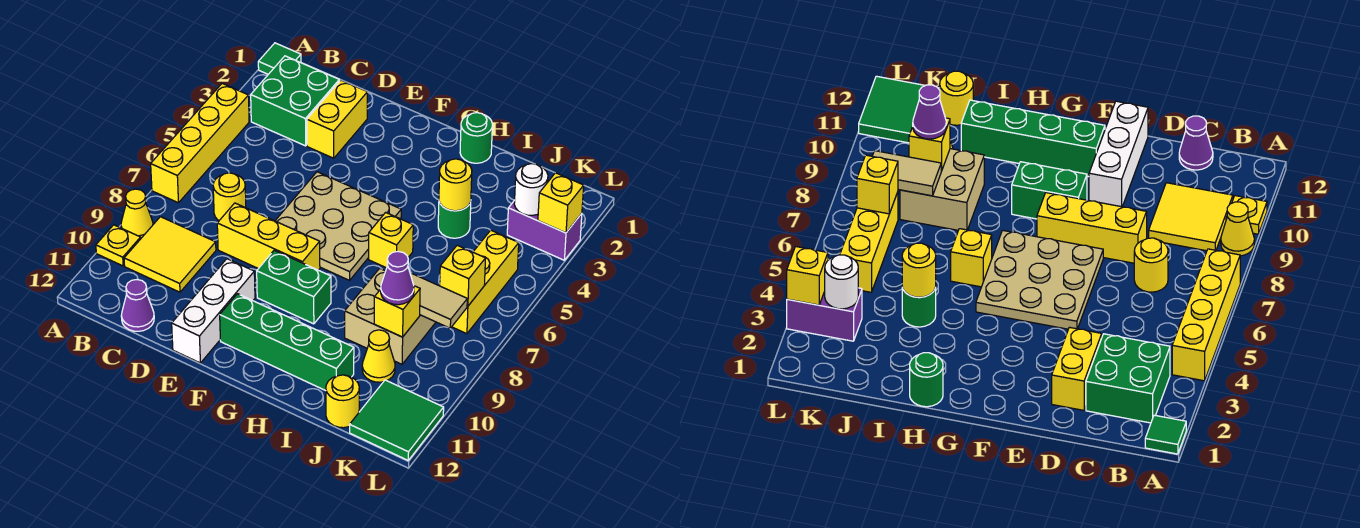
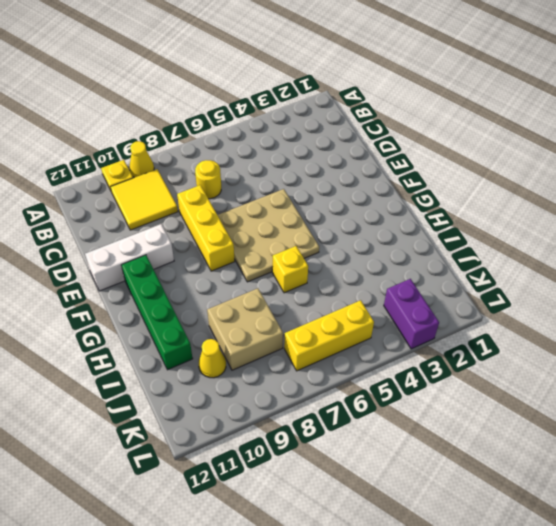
none -> green 1x1 tile [258,43,301,74]
none -> yellow 1x4 brick [151,83,249,203]
none -> green 2x2 brick [251,56,339,146]
none -> purple 1x1 cone [121,280,154,331]

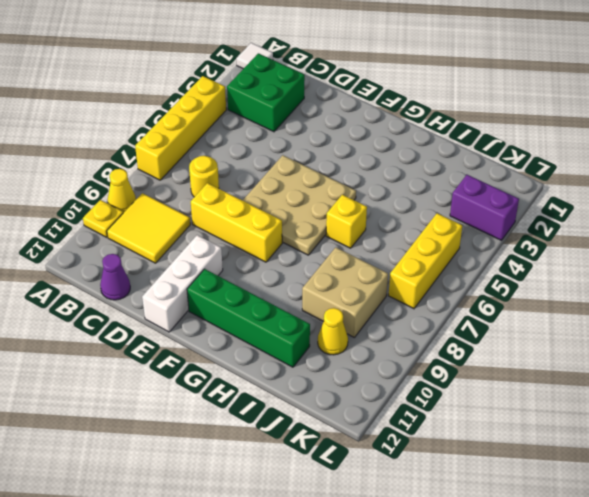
white 1x1 tile [236,43,273,69] -> green 1x1 tile [258,43,301,74]
none -> yellow 1x2 brick [307,80,367,158]
none -> green 1x2 brick [257,250,331,324]
none -> green 1x1 round brick [460,113,492,163]
none -> green 1x1 round brick [438,202,471,238]

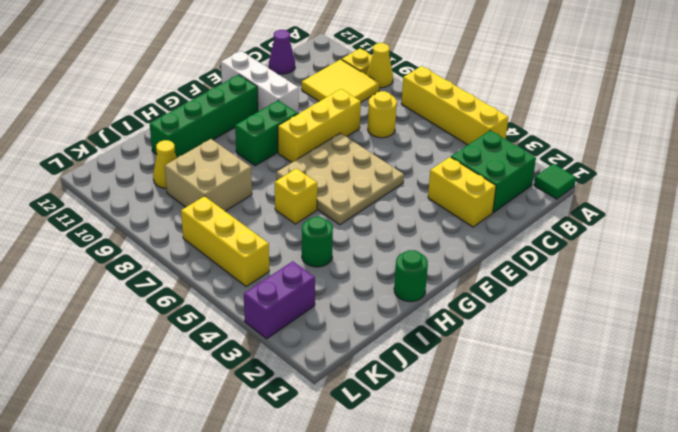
none -> yellow 1x1 round brick [326,375,359,428]
none -> green 2x2 tile [350,380,444,460]
none -> yellow 1x1 round brick [439,159,472,211]
none -> tan 1x2 tile [410,273,467,328]

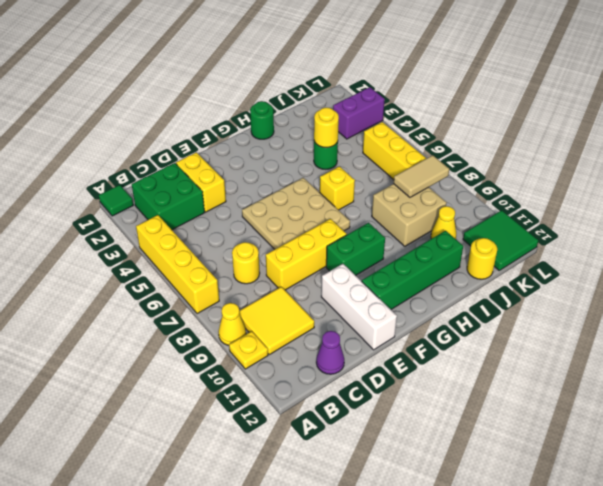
none -> yellow 1x1 brick [374,286,420,337]
none -> white 1x1 round brick [514,164,548,215]
none -> yellow 1x1 brick [440,245,485,306]
none -> yellow 1x1 brick [538,173,584,233]

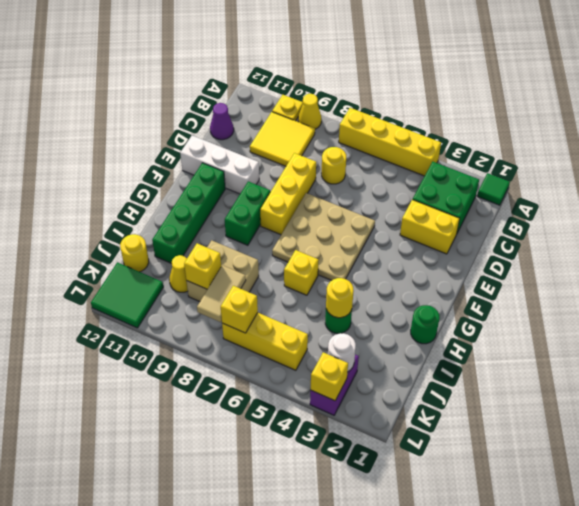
none -> purple 1x1 cone [381,252,414,305]

